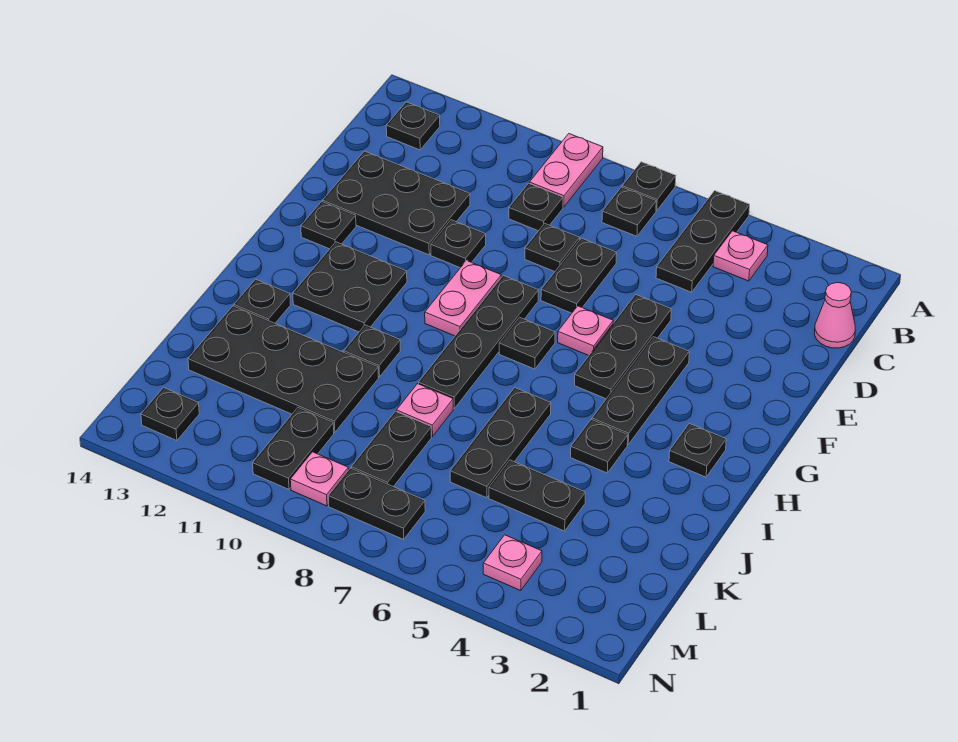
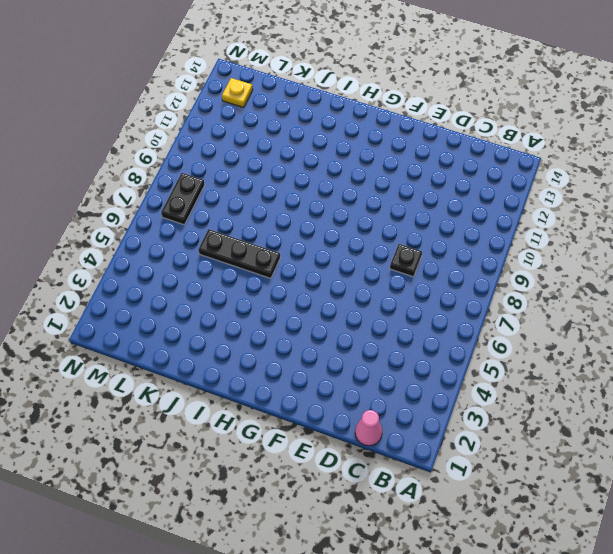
yellow 1x1 plate [222,78,253,108] -> black 1x1 plate [141,388,199,441]
none -> black 1x3 plate [656,191,750,292]
none -> black 1x1 plate [622,162,676,211]
none -> pink 1x2 plate [529,134,603,207]
none -> pink 1x1 plate [713,231,768,281]

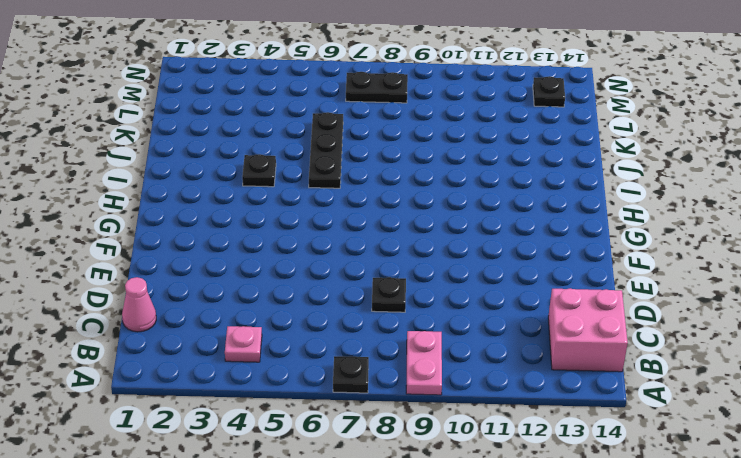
pink 2x2 brick [548,288,628,372] -> black 1x1 plate [386,102,440,150]
none -> black 1x3 plate [656,191,750,292]
none -> black 1x1 plate [602,187,656,236]
none -> black 1x1 plate [509,183,563,231]
none -> black 1x2 plate [541,238,617,313]

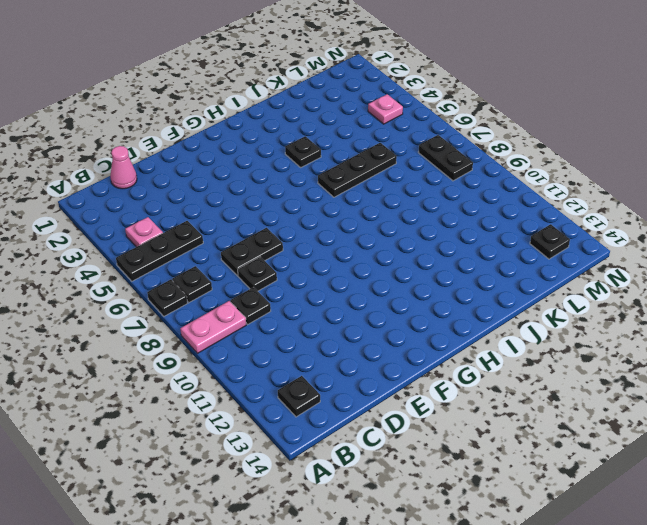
none -> black 2x3 plate [323,151,470,255]
none -> black 1x3 plate [575,295,671,399]
none -> black 1x1 plate [431,220,486,268]
none -> black 1x3 plate [592,337,689,444]

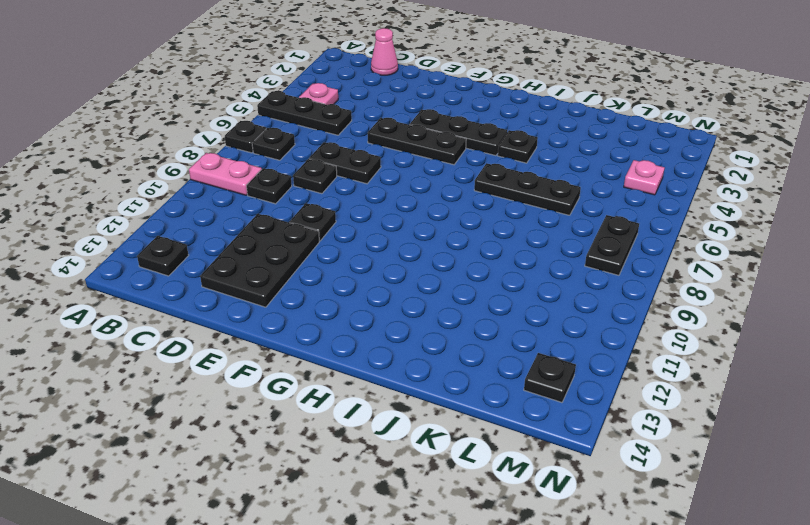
none -> pink 1x1 plate [558,306,613,356]
none -> black 1x4 plate [419,276,538,408]
none -> pink 1x2 plate [425,261,501,336]
none -> black 1x1 plate [301,202,356,249]

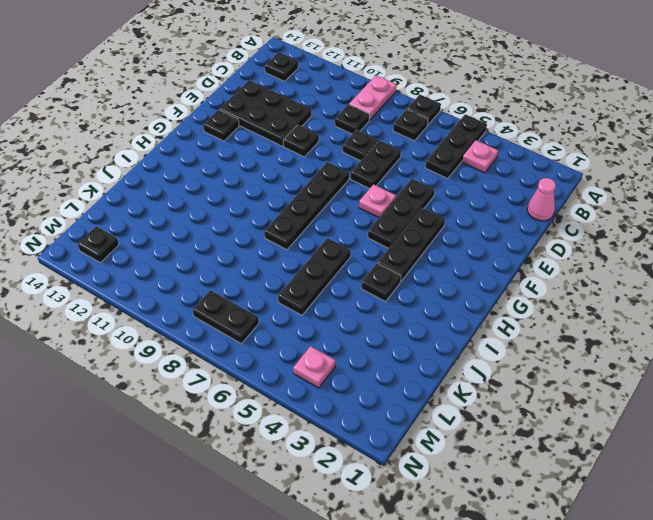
none -> pink 1x2 plate [425,261,501,336]
none -> black 1x1 plate [499,317,555,369]
none -> black 2x2 plate [293,242,407,332]
none -> black 1x1 plate [669,423,726,477]

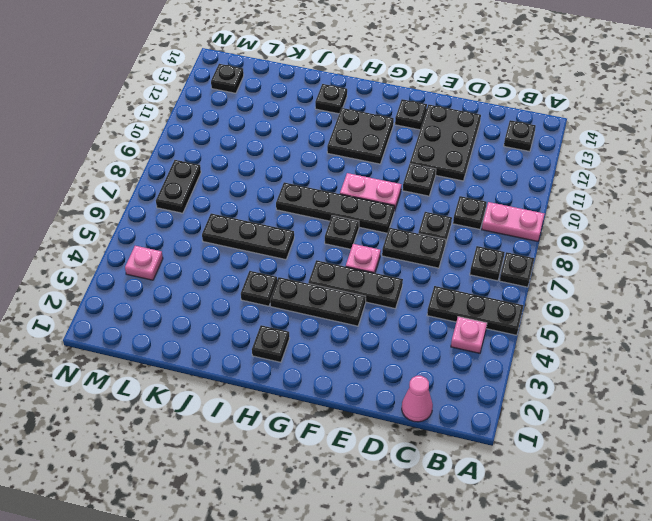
none -> black 1x1 plate [344,325,400,377]
none -> pink 1x1 plate [396,384,453,437]
none -> black 2x4 plate [188,306,378,432]
none -> black 1x2 plate [489,460,585,531]

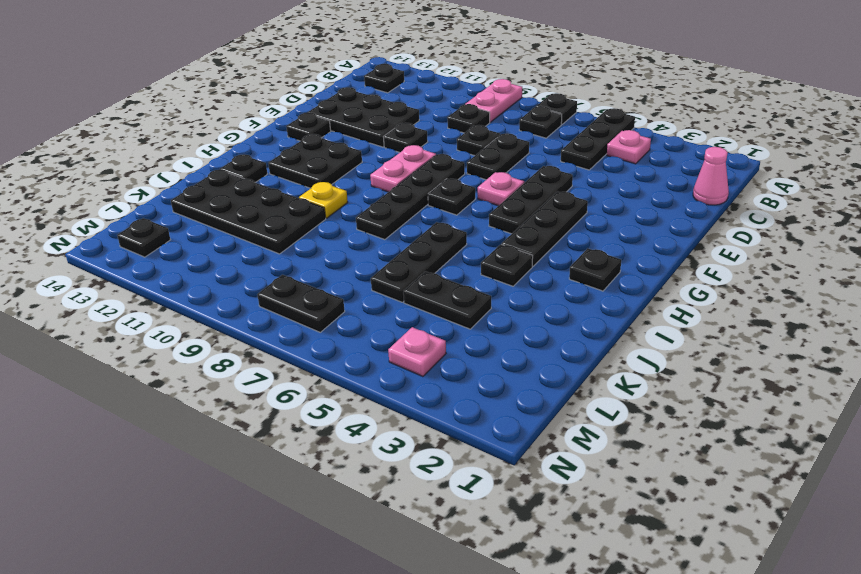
yellow 1x1 plate [299,182,348,218] -> black 1x1 plate [344,325,400,377]
none -> pink 1x1 plate [396,384,453,437]
none -> black 1x2 plate [351,412,432,487]
none -> black 1x2 plate [253,408,334,489]
none -> pink 1x1 plate [290,452,349,506]

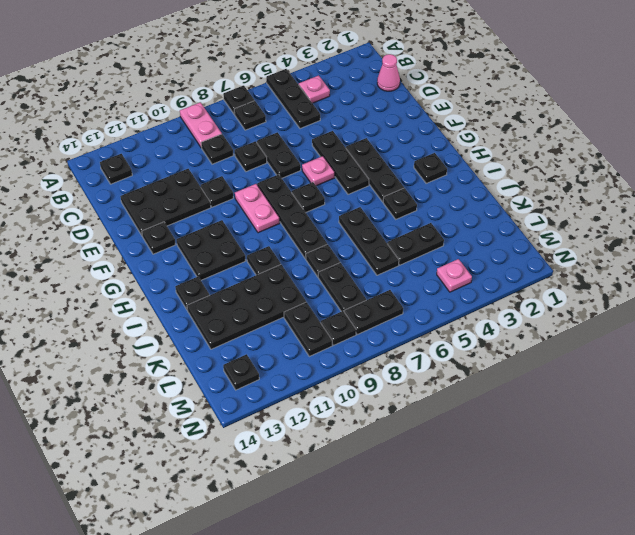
black 1x1 plate [306,244,340,277] -> pink 1x1 plate [396,384,453,437]
black 1x1 plate [321,311,356,345] -> pink 1x1 plate [290,452,349,506]

